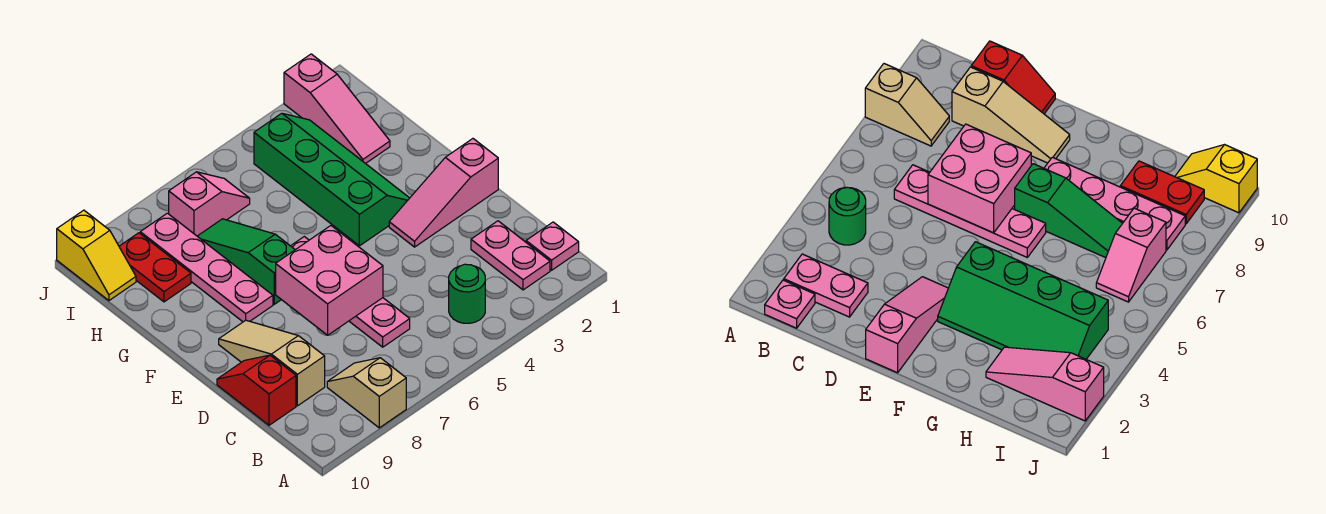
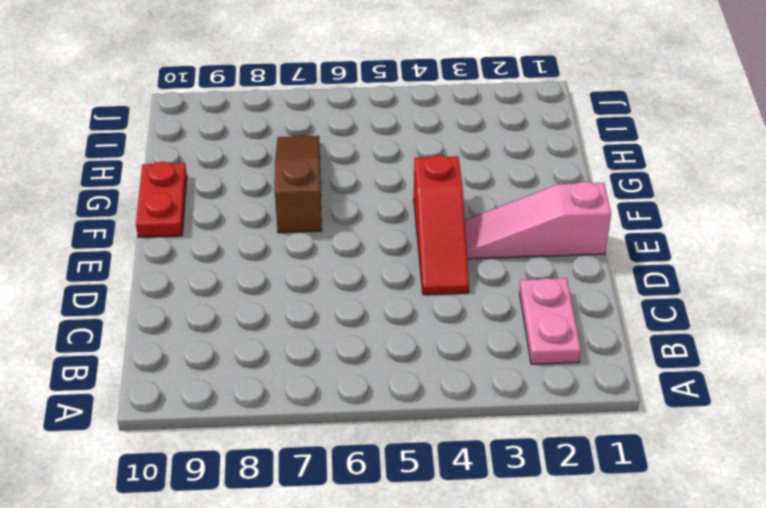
red 1x3 slope [414,155,469,295] -> green 2x4 slope [254,113,409,246]
brown 1x3 slope [275,136,322,233] -> green 1x3 slope [197,219,295,304]
red 1x2 plate [136,162,187,237] -> red 1x2 plate moved to [119,233,191,302]
none -> tan 1x2 slope [327,358,406,428]
none -> pink 1x1 plate [526,222,579,270]
none -> green 1x1 round brick [449,264,485,323]

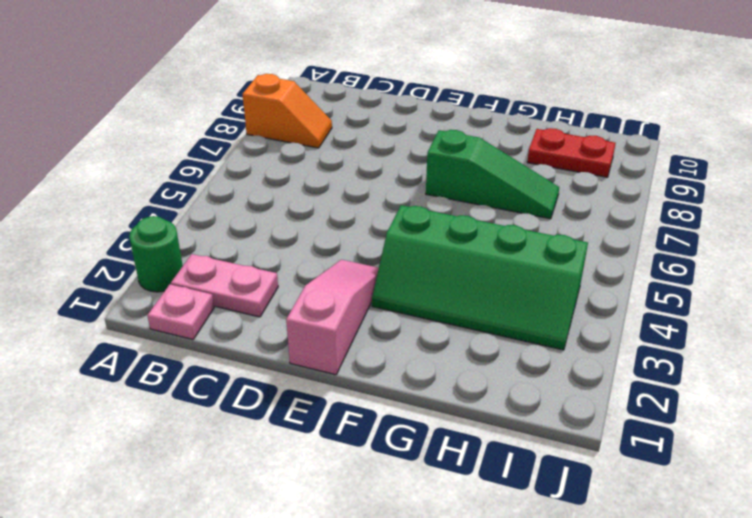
green 1x1 round brick [129,216,183,292] -> green 1x1 round brick moved to [449,264,485,323]
orange 1x2 slope [243,74,332,148] -> tan 1x2 slope [327,358,406,428]
none -> pink 1x4 plate [291,237,410,347]
none -> tan 1x3 slope [219,320,325,406]
none -> red 1x2 slope [217,355,296,425]

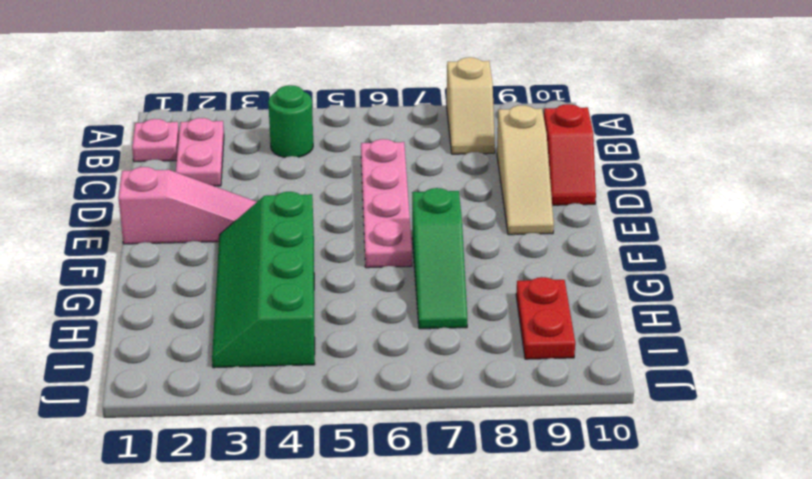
none -> pink 1x4 plate [140,213,273,322]
none -> pink 1x3 slope [284,54,390,164]
none -> pink 1x2 slope [169,172,250,236]

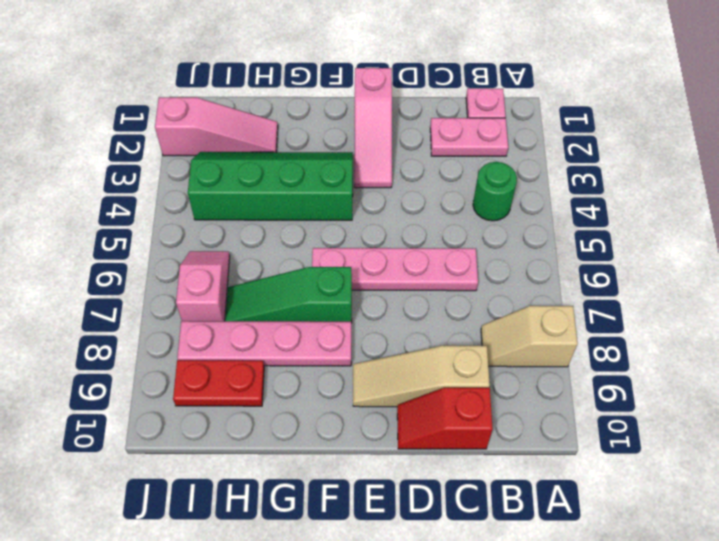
none -> yellow 1x2 slope [57,210,136,301]
none -> pink 2x2 brick [276,226,383,335]

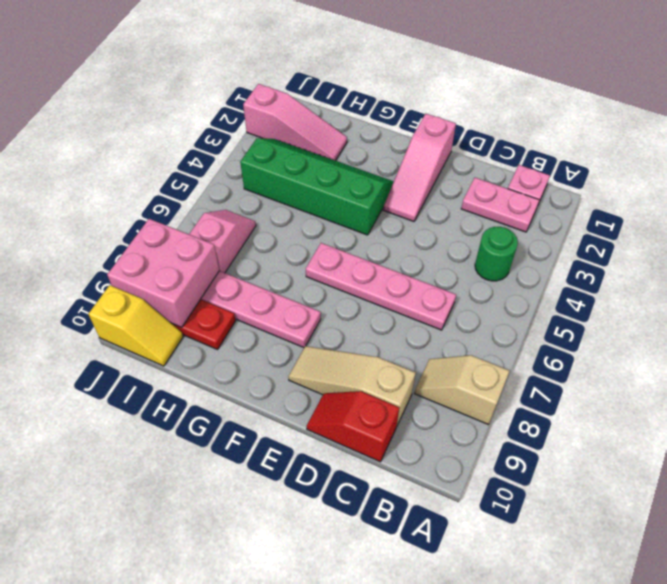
pink 2x2 brick [107,219,219,327] -> pink 2x2 brick moved to [276,226,383,335]
none -> green 1x3 slope [197,219,295,304]

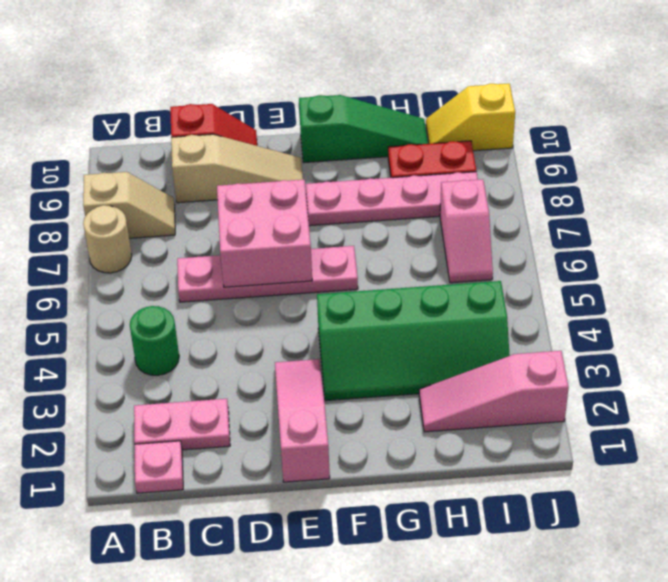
tan 1x1 round brick [83,205,132,273] -> none
green 1x3 slope [299,95,428,163] -> green 1x3 slope moved to [197,219,295,304]

